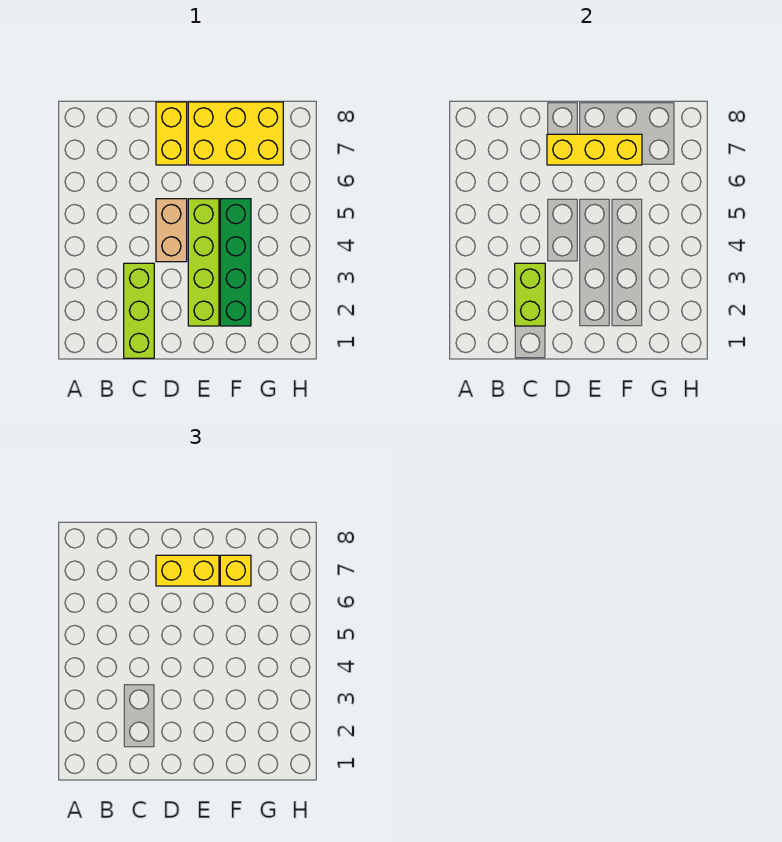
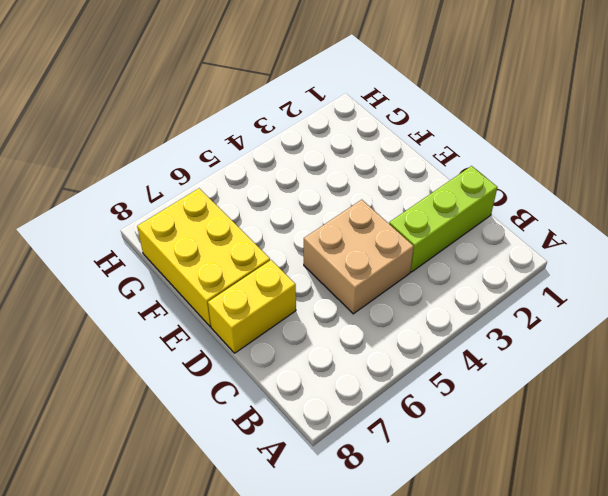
tan 2x2 brick [304,200,414,314] -> tan 1x2 brick [156,199,187,262]
none -> lime 1x4 brick [188,199,219,326]
none -> green 1x4 brick [220,199,251,326]

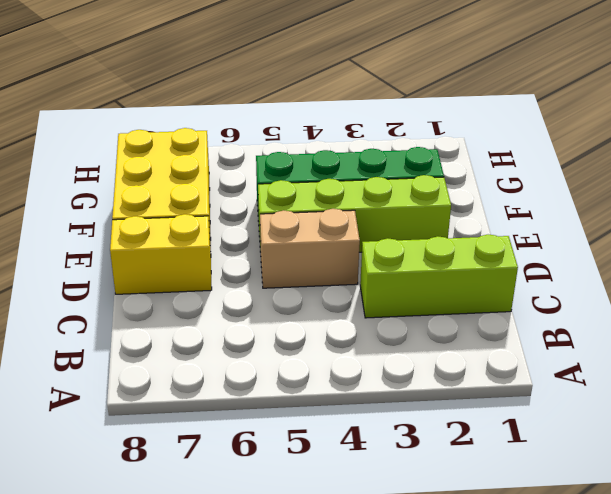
none -> lime 1x2 brick [515,263,545,326]
none -> yellow 1x3 brick [547,134,642,165]

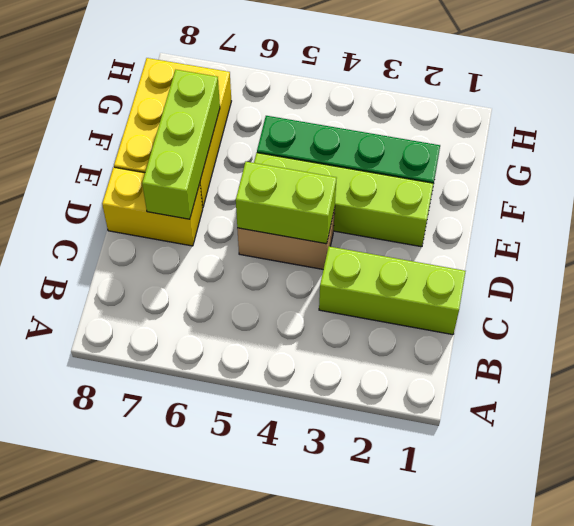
lime 1x2 brick [236,162,336,244] -> lime 1x2 brick moved to [515,263,545,326]
lime 1x3 brick [142,70,220,219] -> yellow 1x3 brick [547,134,642,165]
none -> yellow 1x2 brick [156,555,219,586]
none -> yellow 1x1 brick [220,555,251,586]

